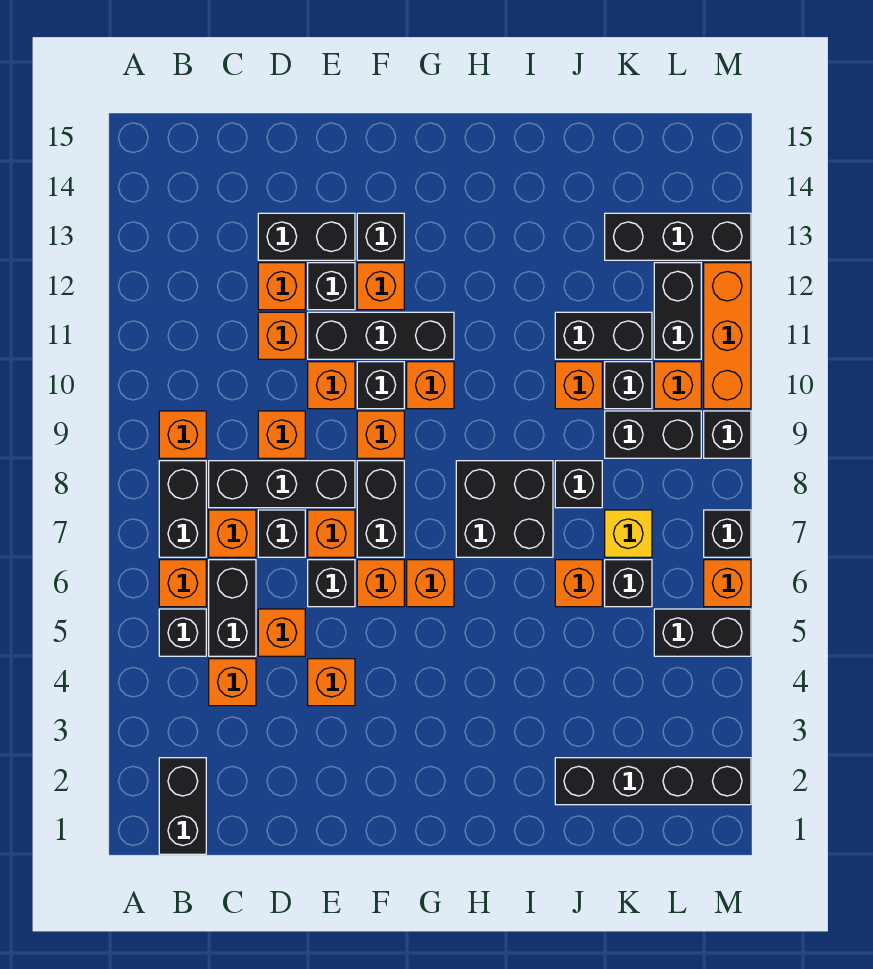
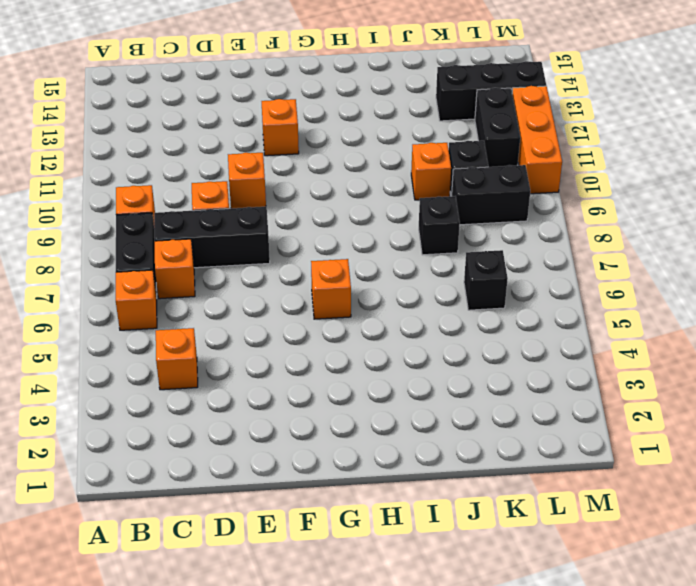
none -> black 1x2 brick [159,758,206,854]
none -> black 1x1 brick [159,609,206,656]
none -> black 1x2 brick [209,560,256,656]
none -> orange 1x1 brick [258,609,305,656]

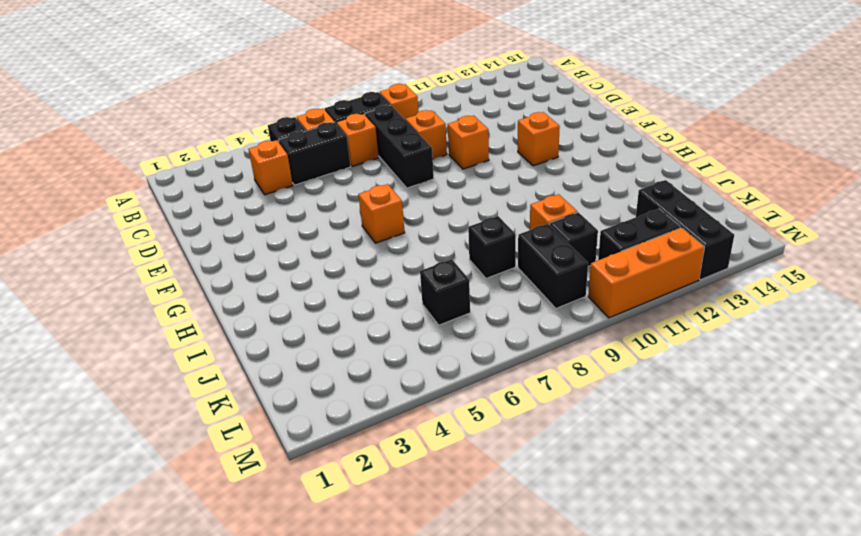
none -> black 1x2 brick [159,758,206,854]
none -> orange 1x1 brick [258,609,305,656]
none -> black 1x1 brick [258,510,305,557]
none -> orange 1x1 brick [258,312,305,359]

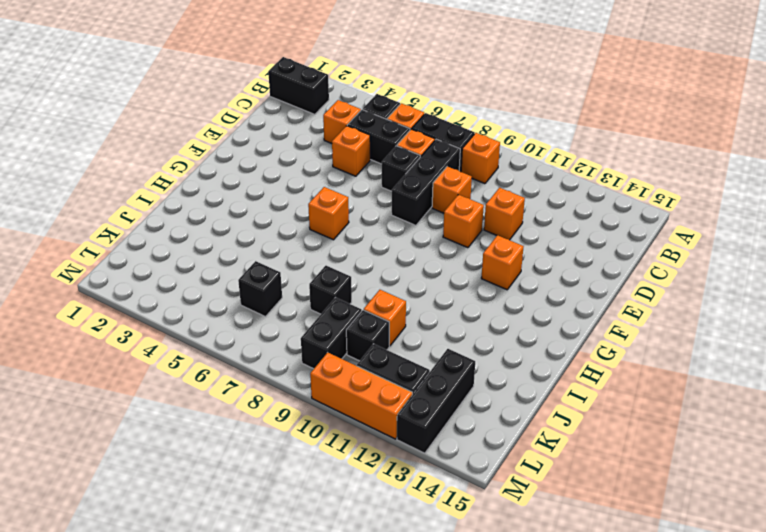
none -> orange 1x1 brick [258,263,305,310]
none -> black 1x2 brick [258,213,355,260]
none -> orange 1x1 brick [308,659,355,706]
none -> black 1x1 brick [308,560,355,607]

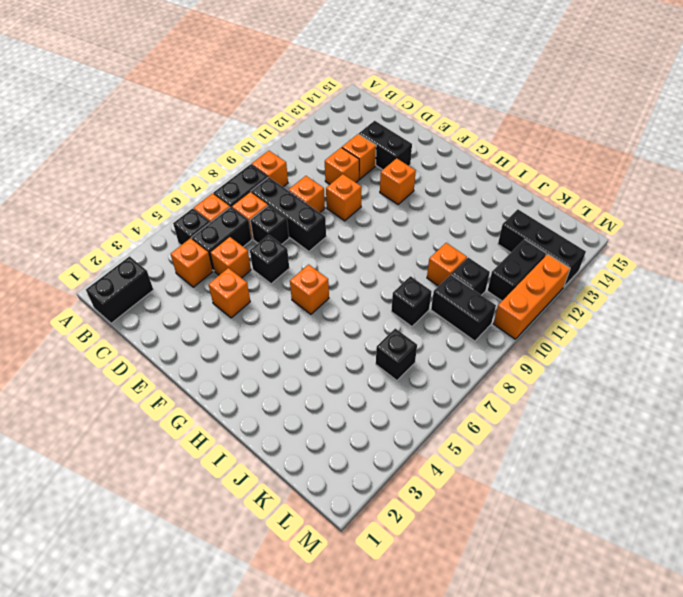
none -> orange 1x1 brick [308,510,355,557]
none -> black 1x3 brick [308,312,454,359]
none -> black 1x1 brick [308,263,355,310]
none -> orange 1x1 brick [357,560,404,607]

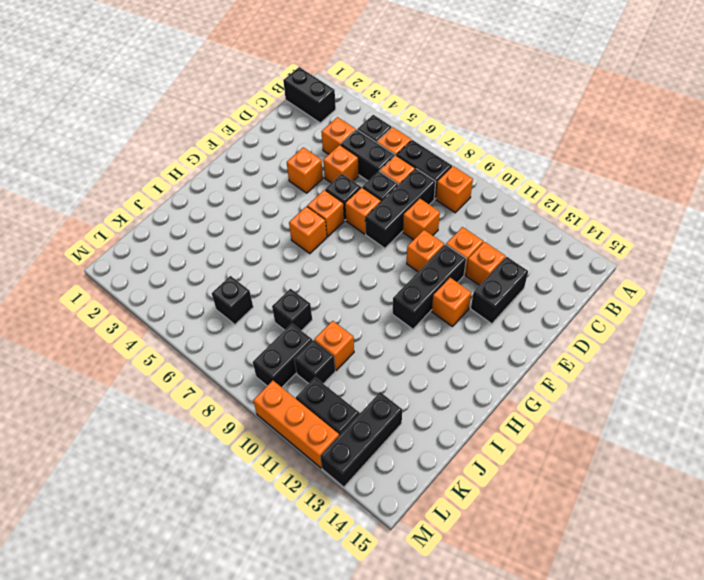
none -> black 1x1 brick [308,263,355,310]
none -> black 1x2 brick [357,461,404,557]
none -> orange 1x1 brick [357,411,404,458]
none -> black 1x1 brick [357,362,404,409]

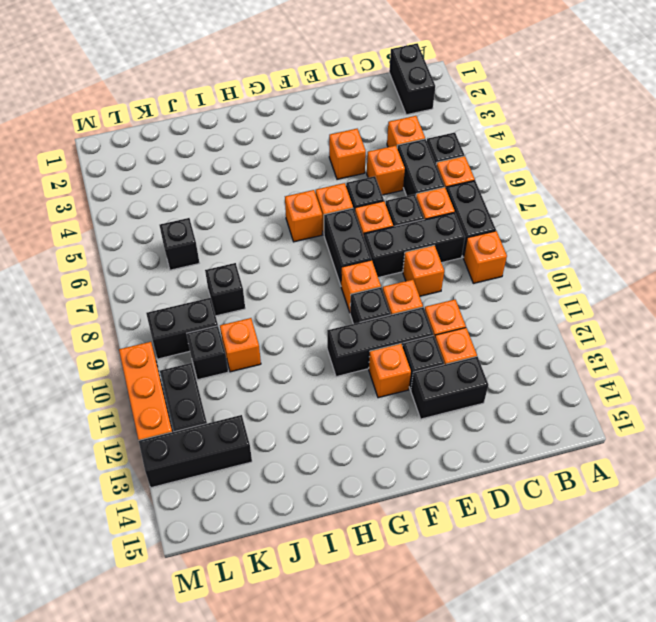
none -> black 1x1 brick [357,213,404,260]
none -> orange 1x1 brick [407,362,454,409]
none -> black 2x2 brick [456,461,553,557]
none -> black 1x4 brick [555,758,751,805]

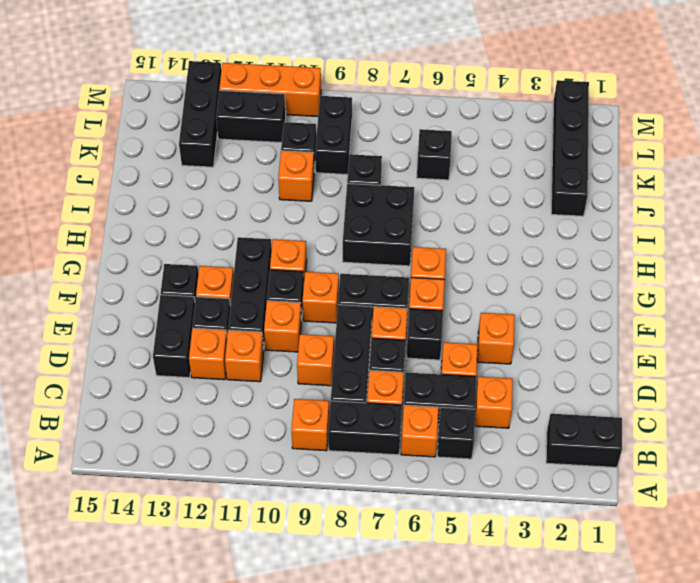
none -> orange 1x1 brick [555,560,602,607]
none -> black 1x2 brick [555,312,652,359]
none -> yellow 1x1 brick [605,510,652,557]
none -> black 1x2 brick [654,609,751,656]

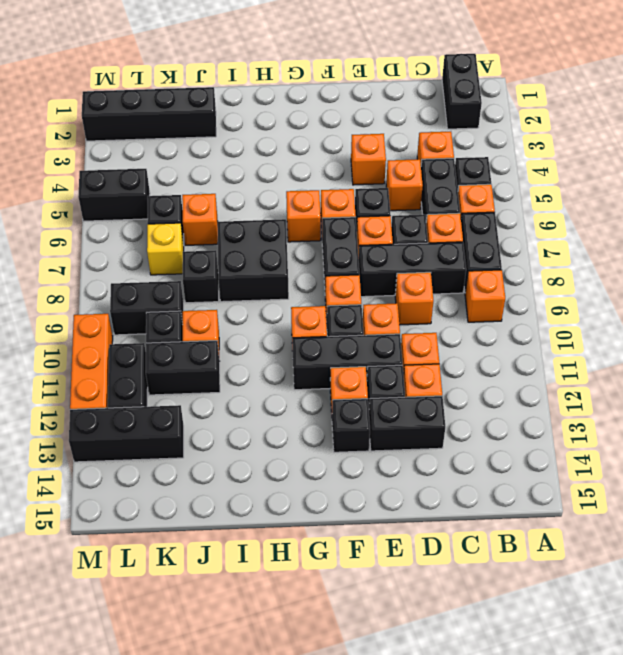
none -> orange 1x1 brick [654,362,701,409]
none -> orange 1x1 brick [704,560,751,607]
none -> black 1x1 brick [704,510,751,557]
none -> black 1x1 brick [704,411,751,458]

